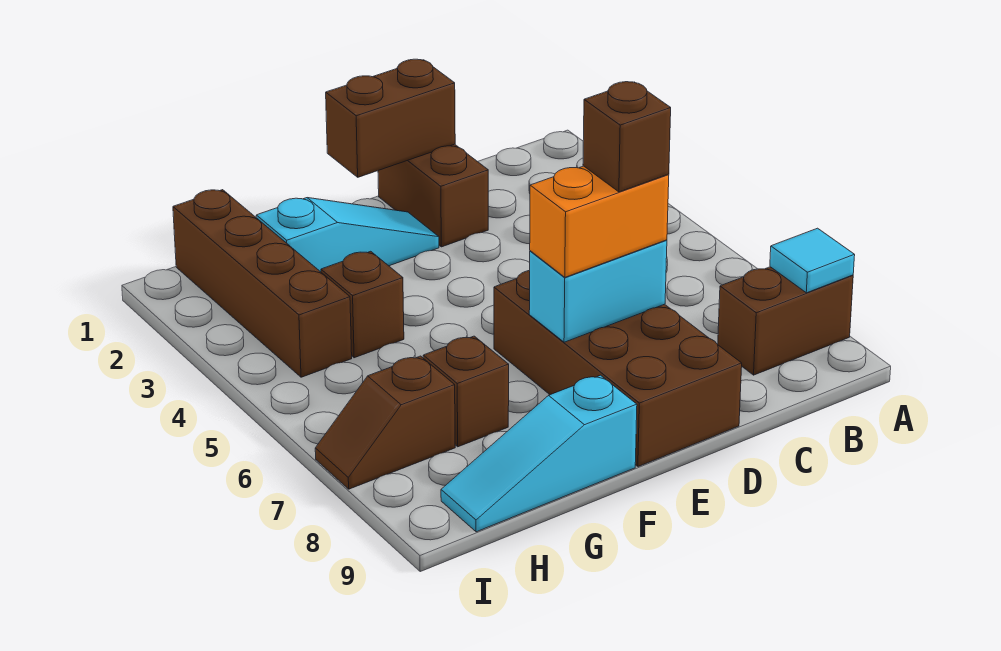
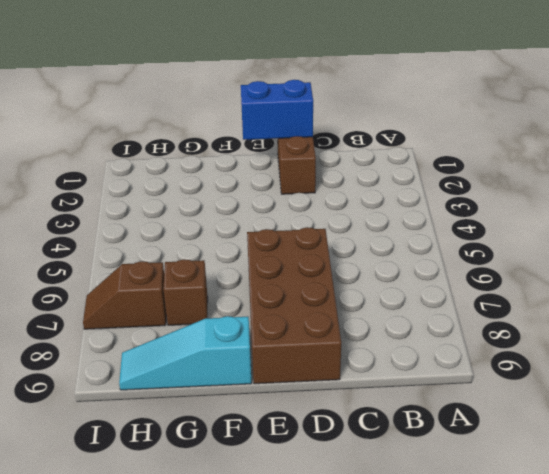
blue 1x2 brick [241,80,313,140] -> brown 1x2 brick [326,59,455,177]
none -> brown 1x2 brick [718,267,853,375]
none -> cyan 1x3 slope [256,198,439,272]
none -> brown 1x1 brick [321,251,404,358]

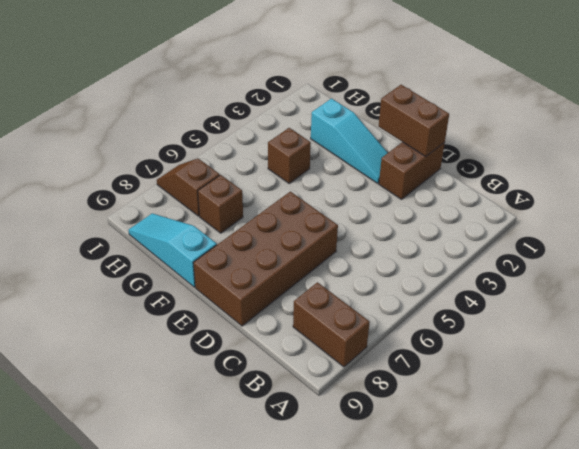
none -> brown 1x4 brick [173,190,352,377]
none -> cyan 1x1 tile [770,228,855,293]
none -> cyan 1x2 brick [529,240,667,342]

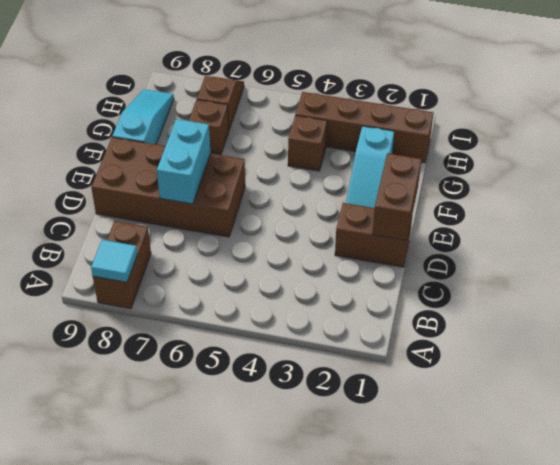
none -> orange 1x2 brick [530,166,669,277]
none -> brown 1x1 brick [583,82,671,192]

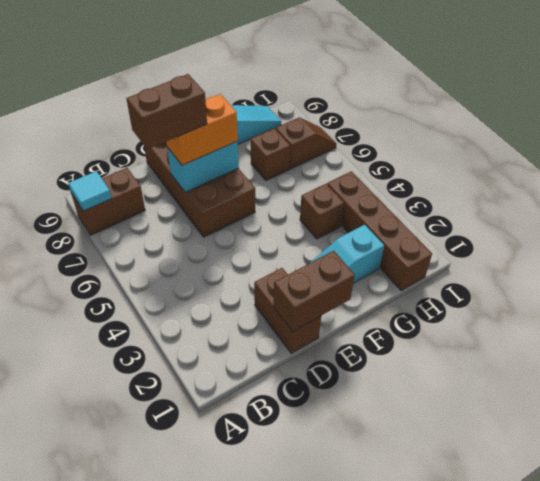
brown 1x2 brick [126,74,207,149] -> brown 1x1 brick [583,82,671,192]

